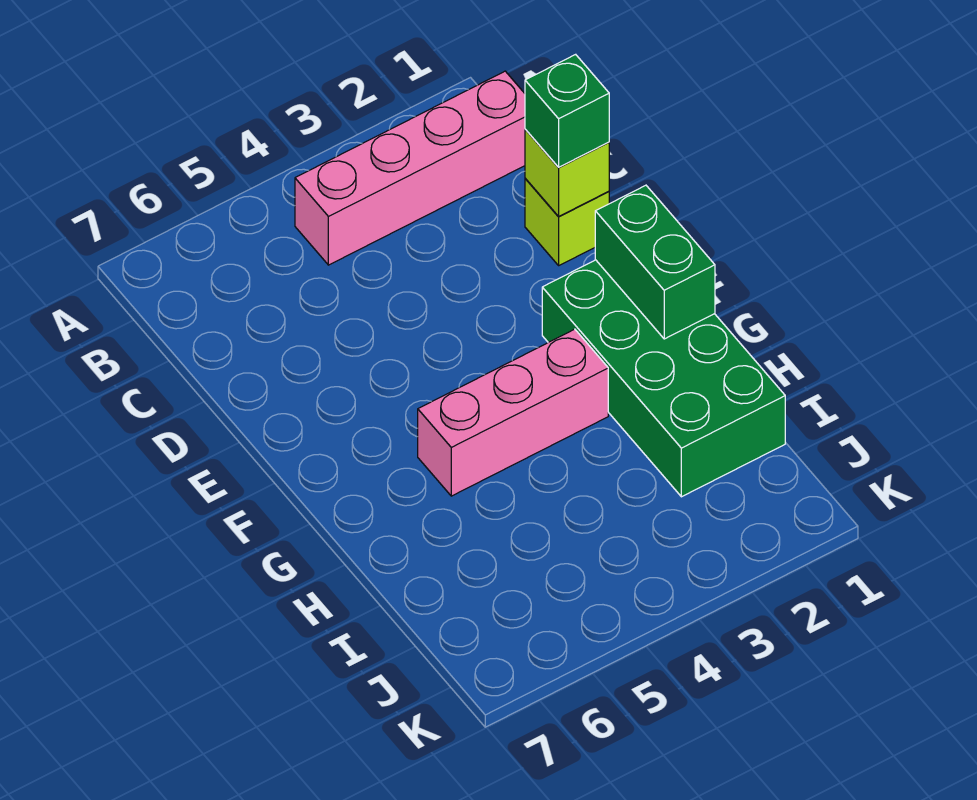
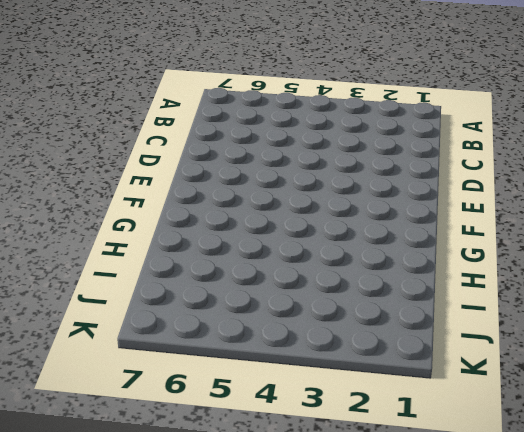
none -> pink 1x4 brick [295,71,525,265]
none -> lime 1x1 brick [525,178,609,265]

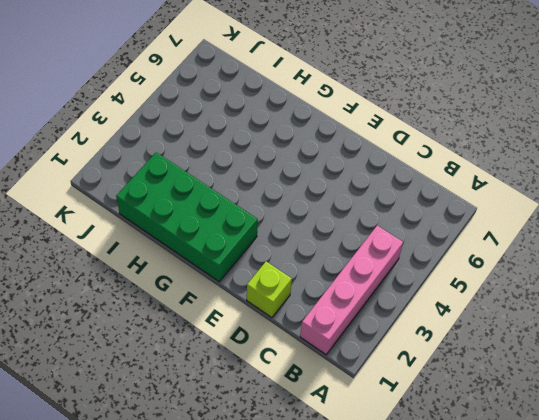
none -> pink 1x3 brick [418,329,608,496]
none -> lime 1x1 brick [525,129,609,217]

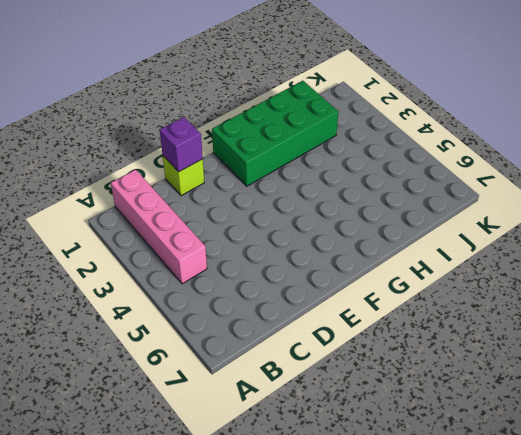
purple 1x1 brick [160,117,203,172] -> lime 1x1 brick [525,129,609,217]
none -> pink 1x3 brick [418,329,608,496]
none -> green 1x2 brick [595,185,715,339]

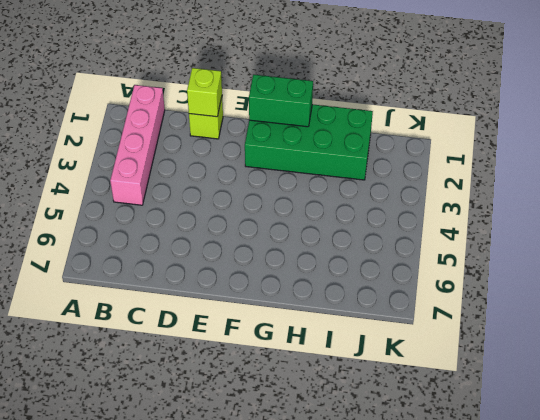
none -> pink 1x3 brick [418,329,608,496]
none -> green 1x1 brick [525,54,609,167]

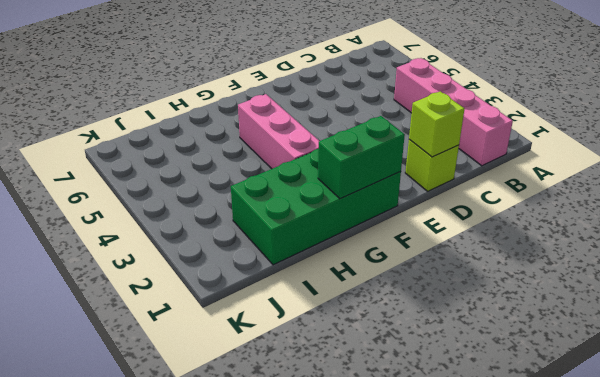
none -> green 1x1 brick [525,54,609,167]

